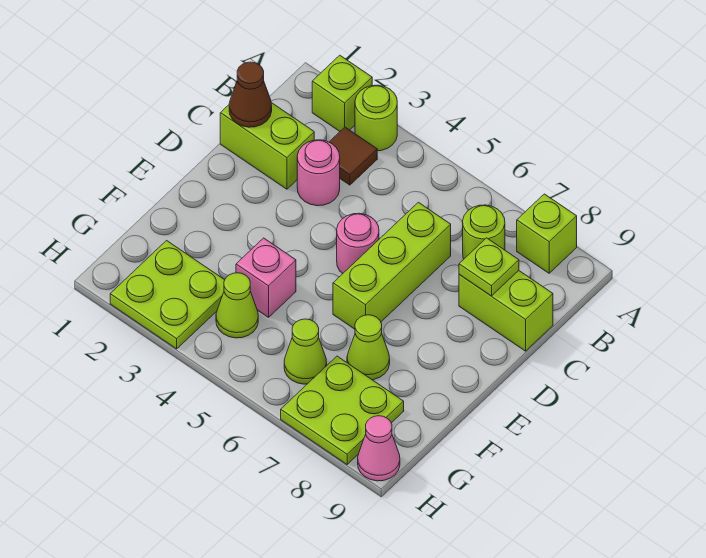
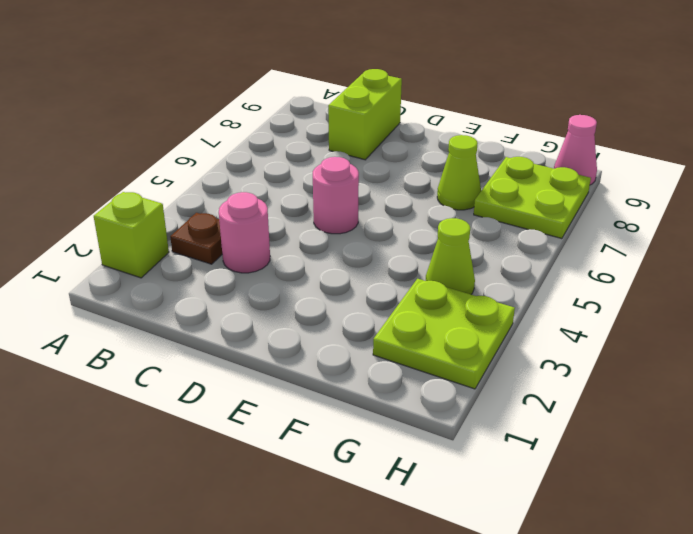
brown 1x1 plate [170,213,222,264] -> brown 1x1 tile [330,127,377,185]
none -> lime 1x1 round brick [355,85,397,151]
none -> lime 1x1 brick [517,194,577,273]
none -> lime 1x1 round brick [463,205,505,259]

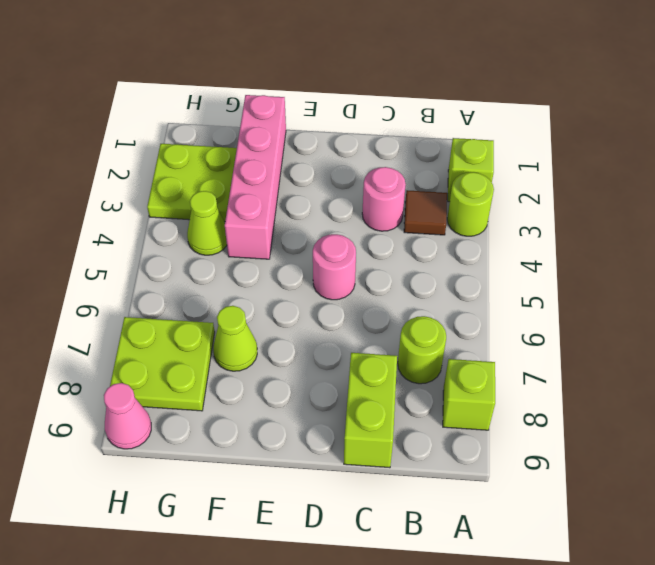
pink 1x4 brick [225,95,286,259] -> pink 1x1 brick [236,238,296,317]
none -> lime 1x2 brick [220,103,314,189]
none -> lime 1x3 brick [333,202,451,329]
none -> lime 1x1 cone [284,319,327,384]

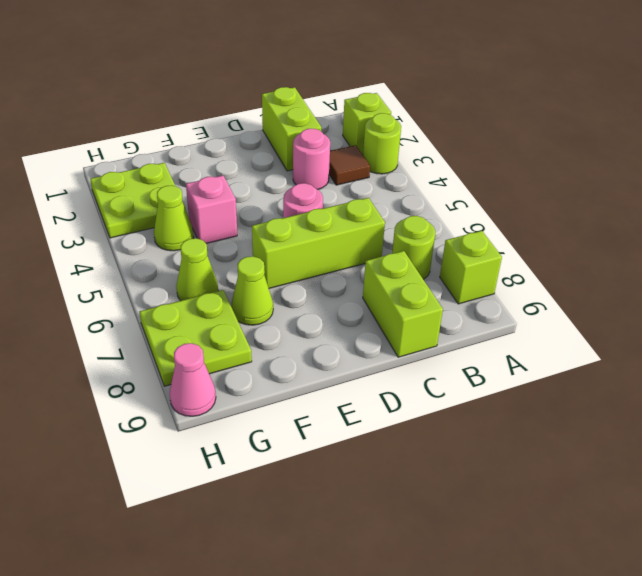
none -> brown 1x1 cone [229,62,272,127]
none -> lime 1x1 plate [459,238,519,296]

